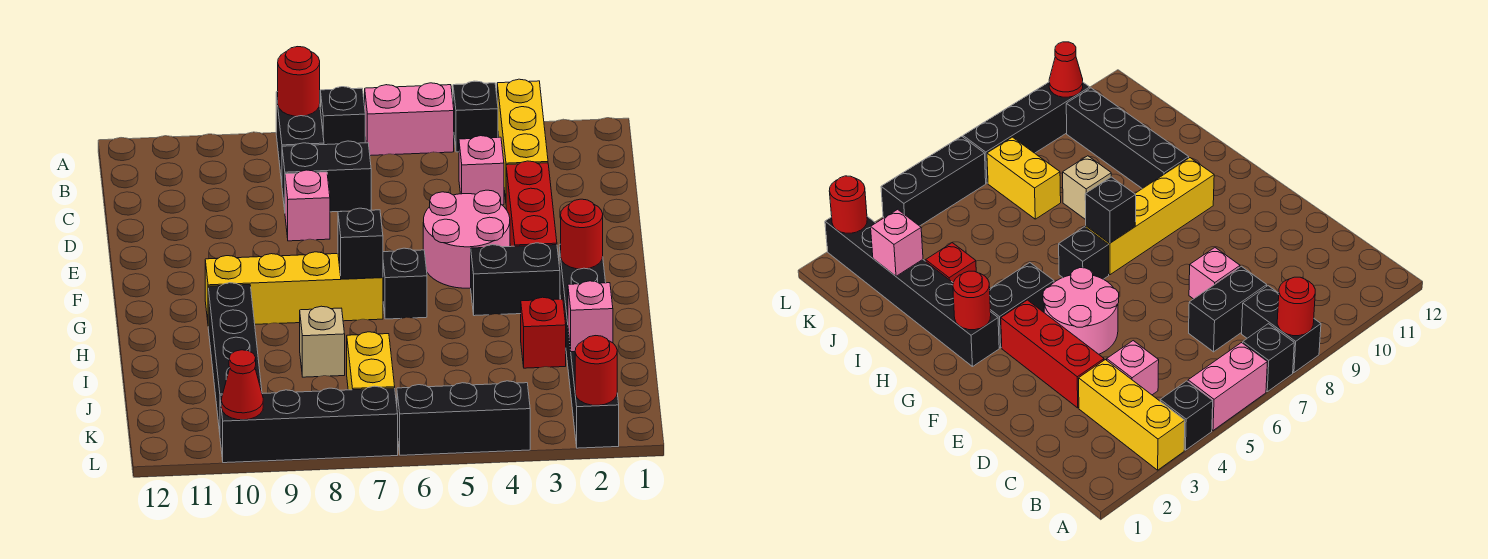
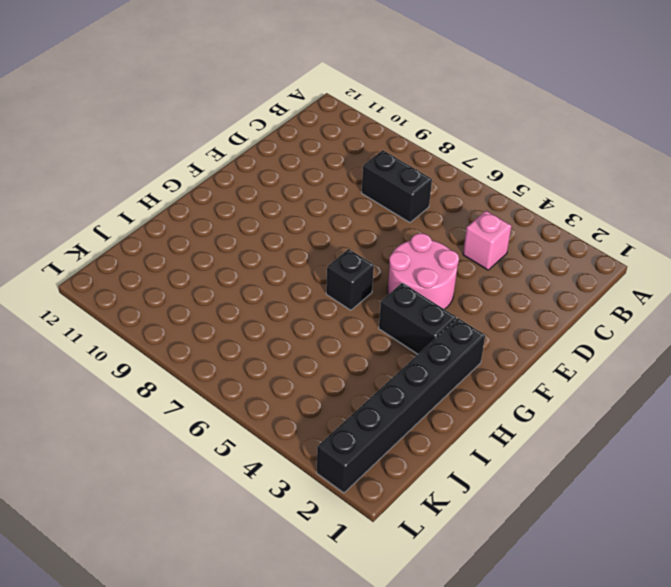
none -> yellow 1x3 brick [497,79,548,200]
none -> black 1x1 brick [453,81,498,152]
none -> pink 1x2 brick [365,83,454,156]

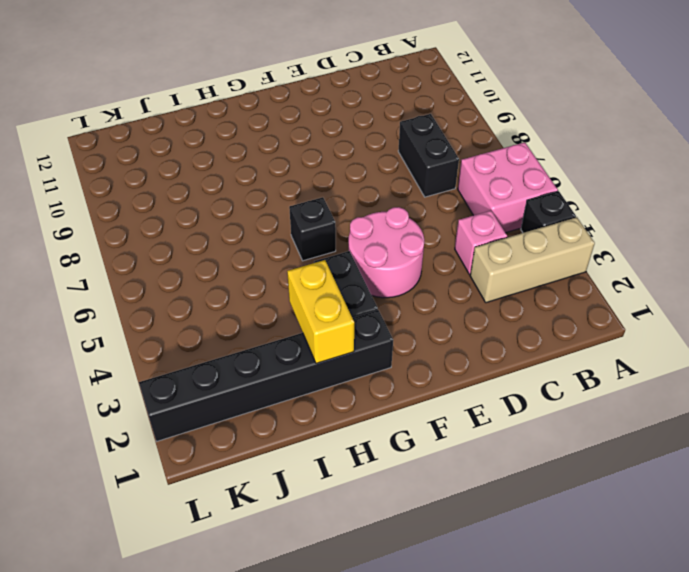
tan 1x3 brick [470,217,595,303] -> yellow 1x3 brick [497,79,548,200]
pink 2x2 brick [458,142,558,233] -> pink 1x2 brick [365,83,454,156]
yellow 1x2 brick [287,260,354,363] -> yellow 1x2 brick turned to [347,332,395,390]
none -> black 1x1 brick [320,87,365,145]
none -> black 1x2 brick [276,92,324,182]
none -> red 1x3 brick [506,161,557,246]

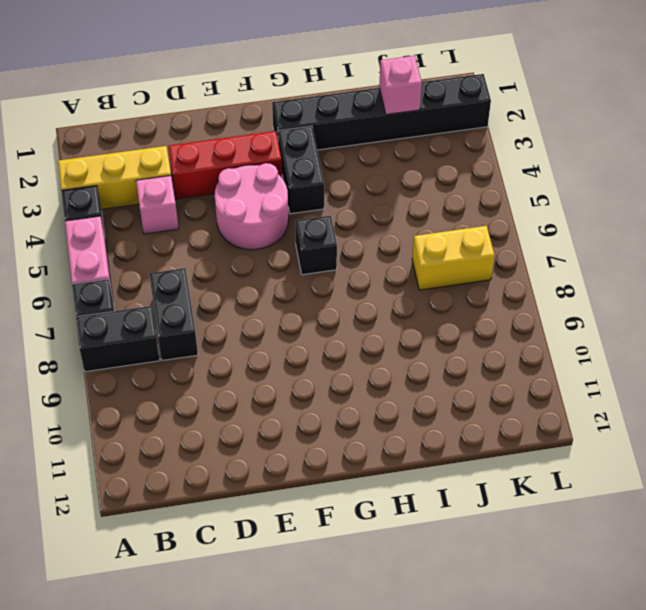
none -> pink 1x1 brick [285,170,330,241]
none -> yellow 1x4 brick [205,252,383,324]
none -> black 1x4 brick [208,283,262,432]

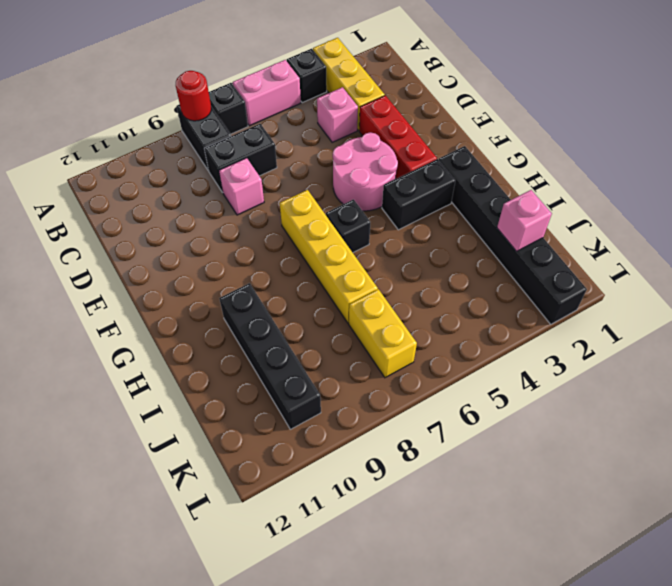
yellow 1x4 brick [280,190,378,323] -> yellow 1x4 brick turned to [205,252,383,324]
none -> red 1x1 brick [521,297,566,368]
none -> tan 1x1 brick [300,306,345,377]
none -> black 1x3 brick [397,381,530,455]

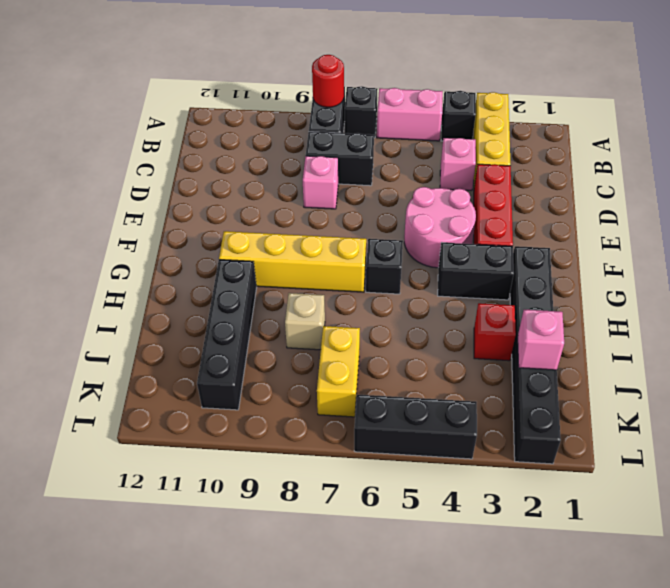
none -> black 1x4 brick [220,386,398,463]
none -> red 1x1 round brick [561,199,603,269]
none -> black 1x1 brick [338,208,383,279]

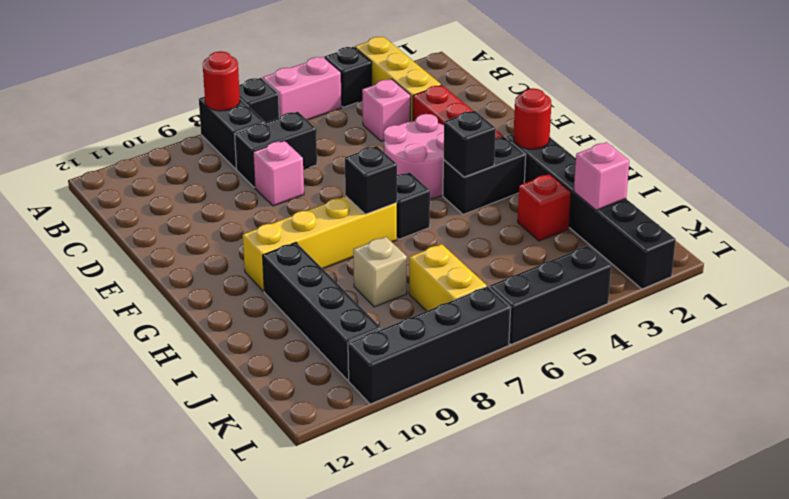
black 1x1 brick [444,111,496,177] -> none
none -> red 1x1 round brick [575,336,617,405]
none -> red 1x1 cone [221,350,263,420]

